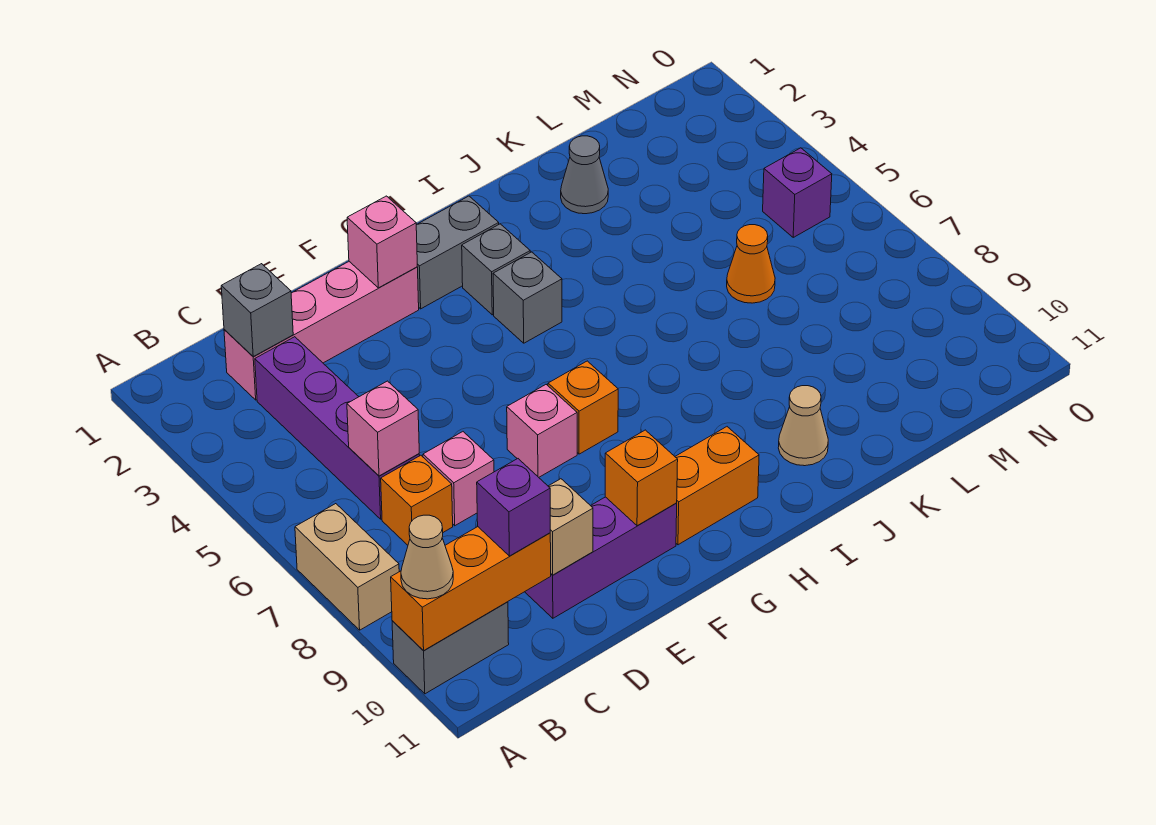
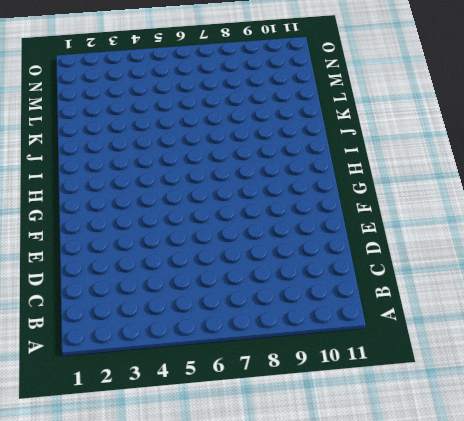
none -> tan 1x2 brick [295,504,399,630]
none -> grey 1x2 brick [392,602,509,694]
none -> pink 1x4 brick [224,262,419,400]

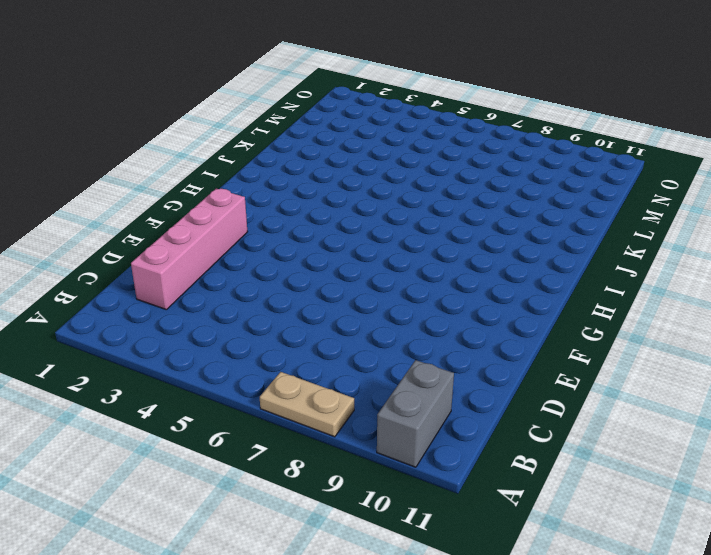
tan 1x2 plate [260,372,354,437] -> tan 1x2 brick [295,504,399,630]
none -> purple 1x4 brick [255,337,420,519]
none -> orange 1x1 brick [381,455,453,545]
none -> pink 1x1 brick [423,432,494,526]

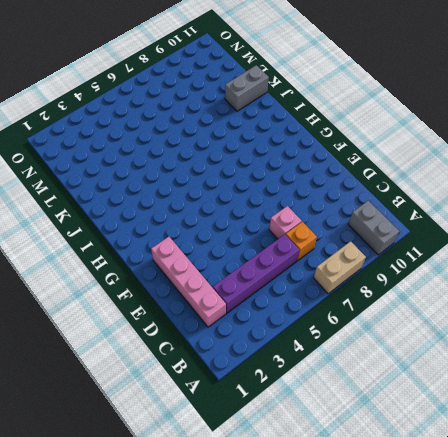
grey 1x2 brick [225,65,269,111] -> grey 1x2 brick turned to [416,196,499,309]
none -> purple 1x3 brick [525,497,677,618]
none -> pink 1x1 brick [507,385,577,477]
none -> orange 1x1 brick [548,361,618,454]

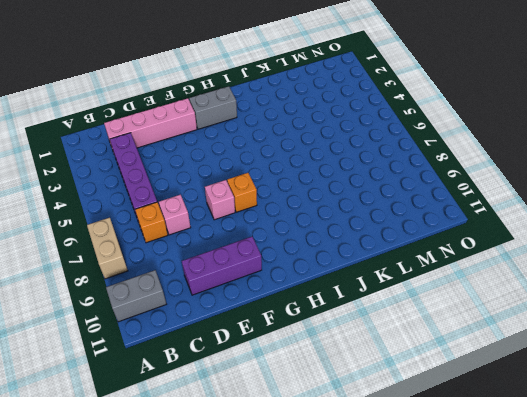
none -> orange 1x2 brick [675,427,759,545]
none -> grey 1x1 brick [462,224,530,315]
none -> grey 1x1 brick [493,252,562,343]

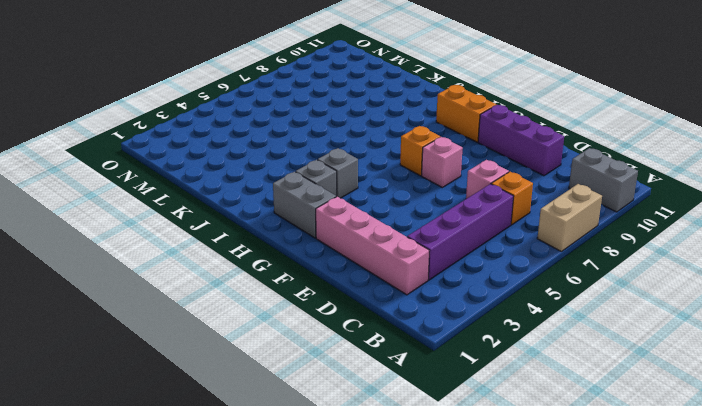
none -> tan 1x1 cone [778,386,828,466]
none -> grey 1x1 cone [561,136,608,214]
none -> orange 1x1 cone [727,225,775,303]

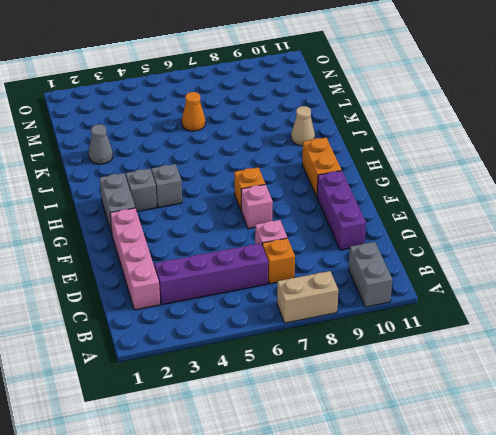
none -> purple 1x1 brick [763,148,832,237]
none -> orange 1x3 brick [391,527,551,651]
none -> grey 1x1 brick [221,264,293,357]

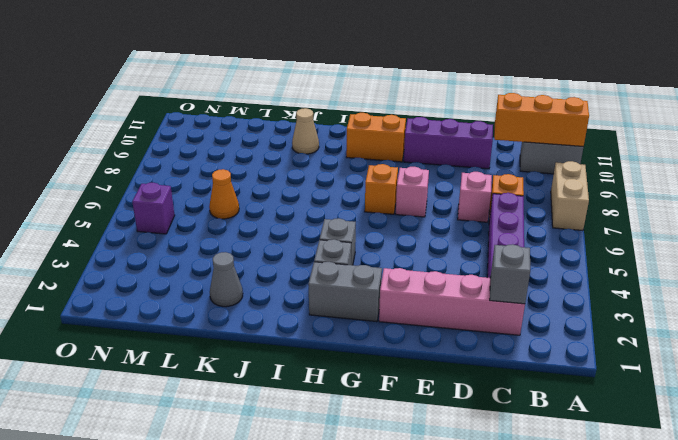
none -> pink 1x1 brick [347,381,419,476]
none -> tan 1x1 brick [548,479,593,575]
none -> pink 1x1 brick [347,196,417,288]

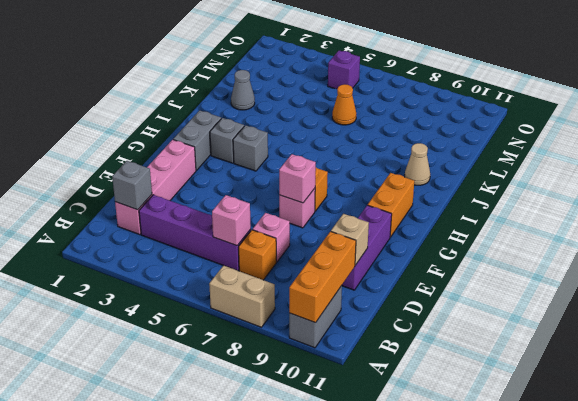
pink 1x1 brick [279,154,316,203] -> pink 1x1 brick moved to [347,196,417,288]
none -> orange 1x1 brick [605,430,678,526]
none -> tan 1x1 cone [401,515,453,599]
none -> purple 1x1 brick [477,459,550,556]

